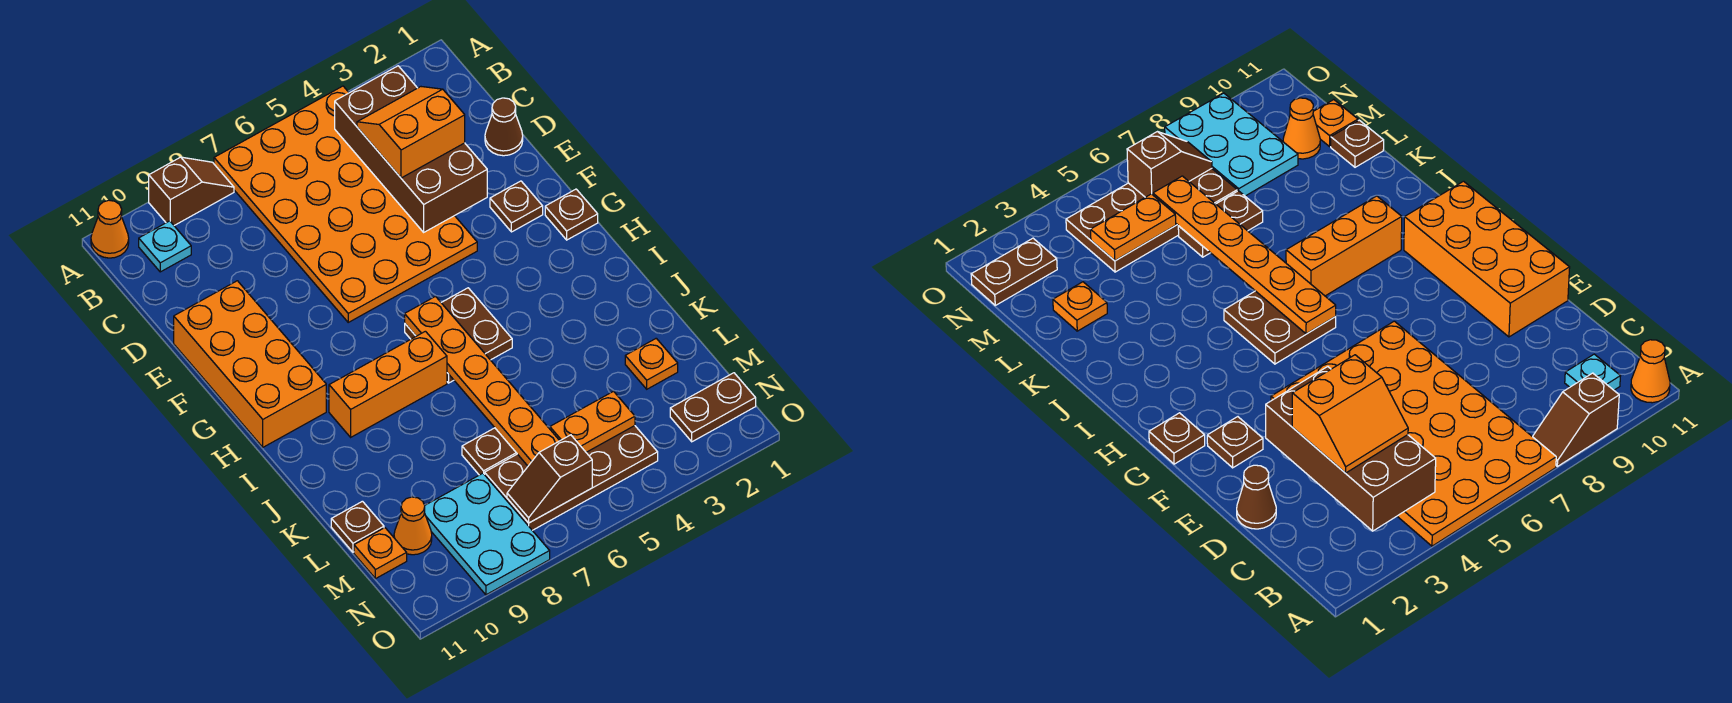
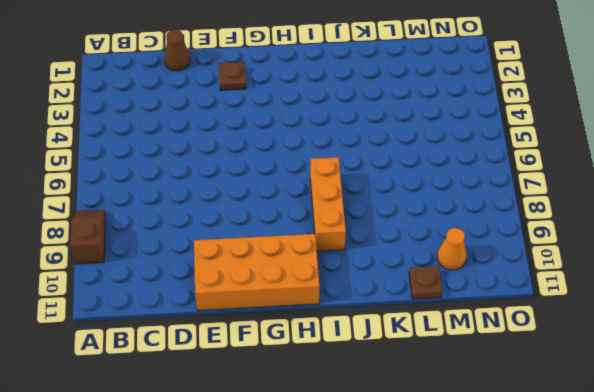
none -> orange 4x6 plate [214,86,477,322]
none -> orange 1x1 cone [91,200,129,258]
none -> cyan 1x1 plate [139,221,191,272]

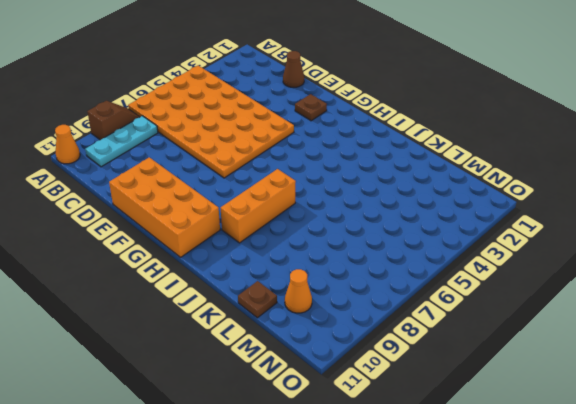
cyan 1x3 plate [85,116,158,167] -> cyan 1x1 plate [139,221,191,272]
none -> brown 1x1 plate [545,189,598,240]
none -> brown 2x2 plate [405,288,512,383]
none -> orange 1x1 plate [625,338,678,389]

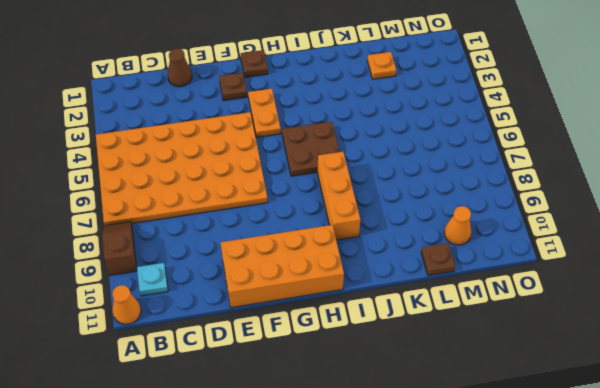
orange 1x2 plate [248,89,281,138] -> orange 1x2 plate moved to [550,391,635,452]
none -> brown 1x2 plate [462,428,517,475]
none -> brown 2x4 plate [485,426,658,530]
none -> cyan 2x3 plate [424,473,550,595]

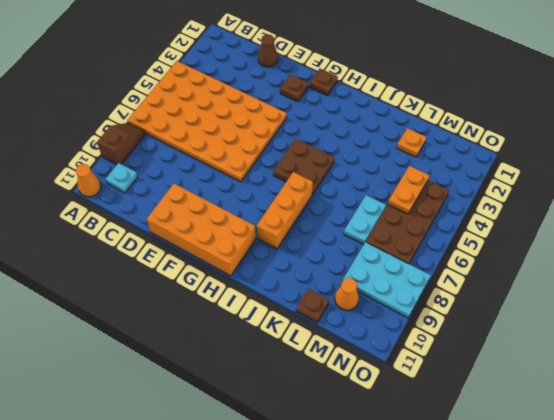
cyan 1x2 plate [344,195,386,245] -> brown 1x2 plate [462,428,517,475]
none -> orange 1x1 plate [354,528,407,579]
none -> brown 1x2 plate [670,373,756,442]
none -> brown 2x4 brick [335,66,487,232]

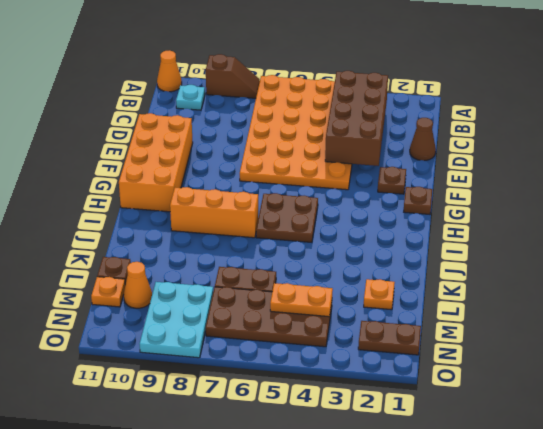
none -> orange 1x6 plate [405,297,560,466]
none -> brown 1x2 slope [507,435,592,523]
none -> orange 2x2 slope [357,87,465,178]

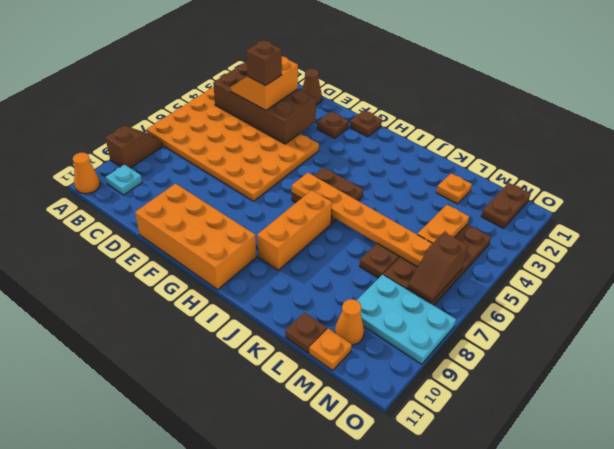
brown 1x1 brick [246,40,282,86] -> none

